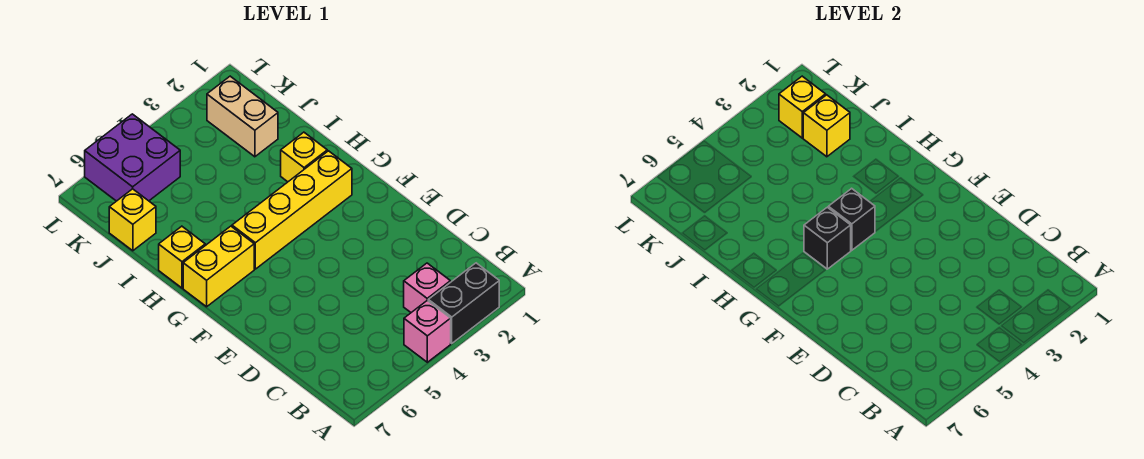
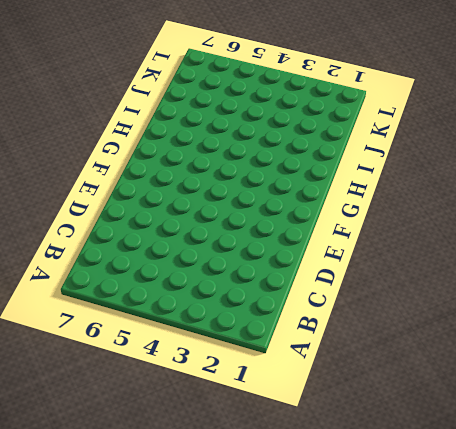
none -> black 1x2 brick [428,263,499,343]
none -> pink 1x1 brick [404,301,451,362]
none -> pink 1x1 brick [404,263,450,312]

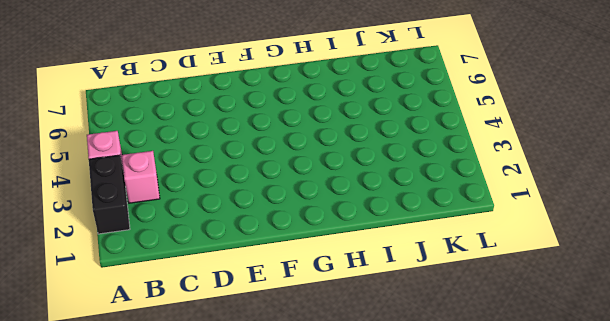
none -> yellow 1x4 brick [232,151,352,269]
none -> yellow 1x2 brick [183,226,254,307]
none -> yellow 1x1 brick [281,132,327,182]

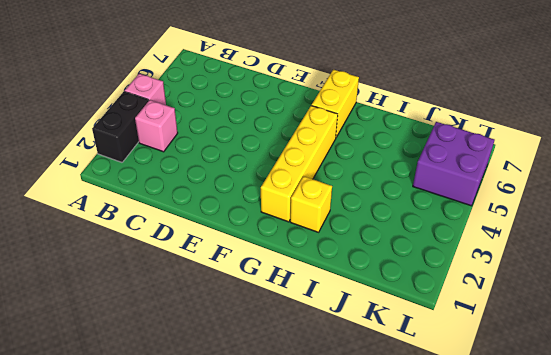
none -> yellow 1x1 brick [159,226,205,288]
none -> tan 1x2 brick [207,76,278,157]
none -> yellow 1x1 brick [109,189,156,251]

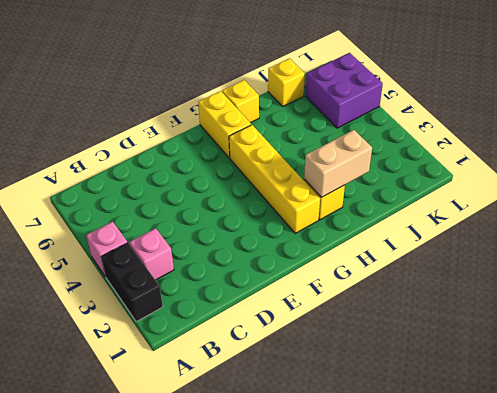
tan 1x2 brick [304,130,372,197] -> tan 1x2 brick moved to [207,76,278,157]
none -> black 1x1 brick [828,188,875,250]
none -> black 1x1 brick [804,207,851,269]
none -> yellow 1x1 brick [803,95,850,157]

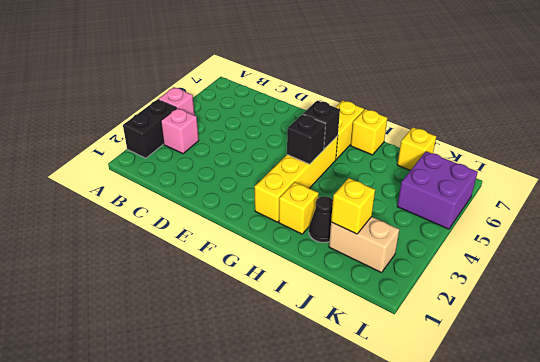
black 1x1 cone [309,196,333,243] -> none
none -> yellow 1x1 brick [779,76,826,138]

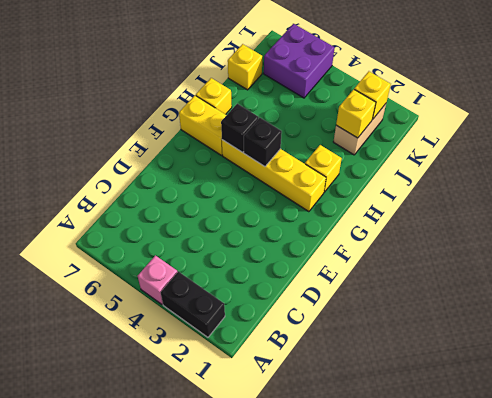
none -> pink 1x1 brick [404,263,450,312]

